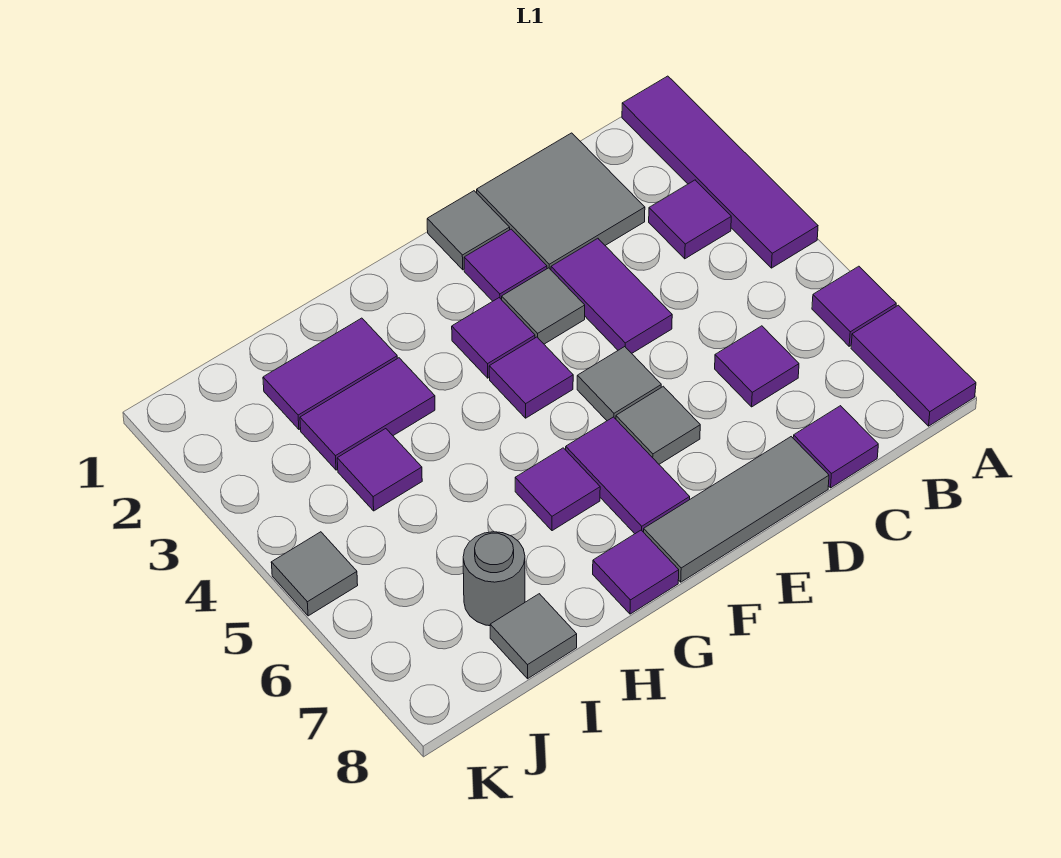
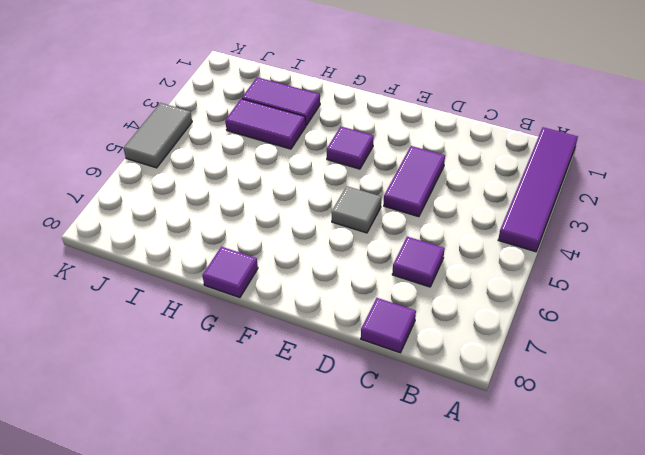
grey 1x2 tile [123,103,192,168] -> grey 1x1 tile [271,532,358,616]
none -> purple 1x1 tile [812,266,896,346]
none -> purple 1x2 tile [851,305,976,426]
none -> purple 1x1 tile [649,180,731,259]

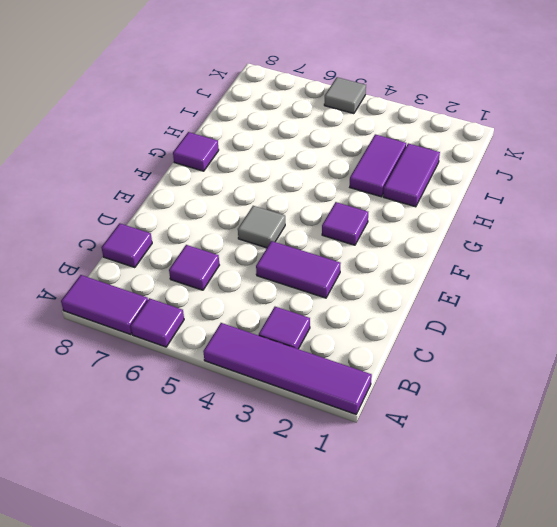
none -> grey 2x2 tile [477,133,645,270]
none -> grey 1x3 tile [644,437,829,582]
none -> grey 1x1 tile [427,191,510,270]

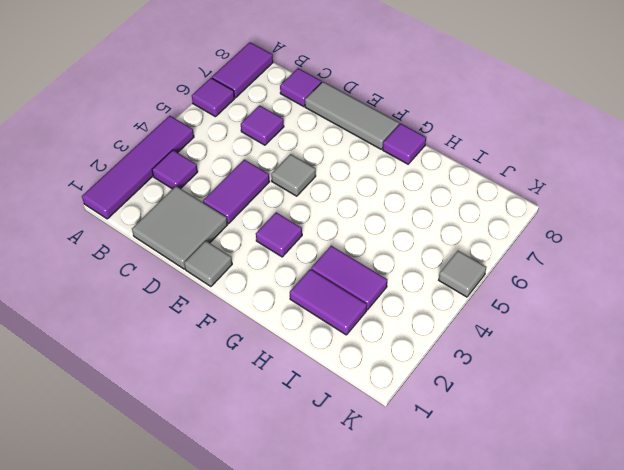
none -> purple 1x1 tile [464,229,547,301]
none -> grey 1x1 tile [502,268,585,344]
none -> grey 1x1 tile [616,386,700,464]

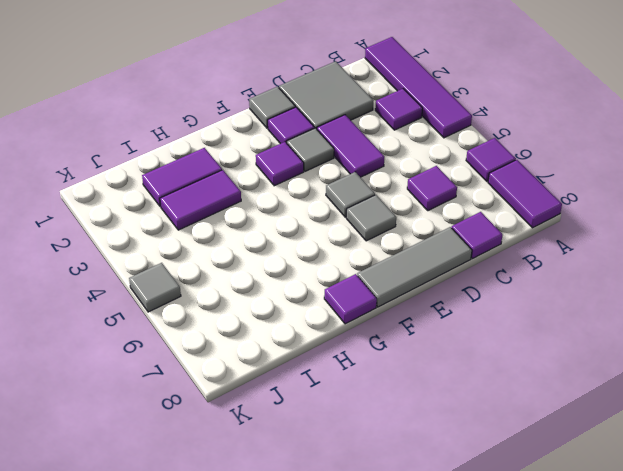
none -> purple 1x1 tile [489,337,573,418]
none -> purple 1x2 tile [566,417,690,534]
none -> purple 1x1 tile [515,448,600,531]

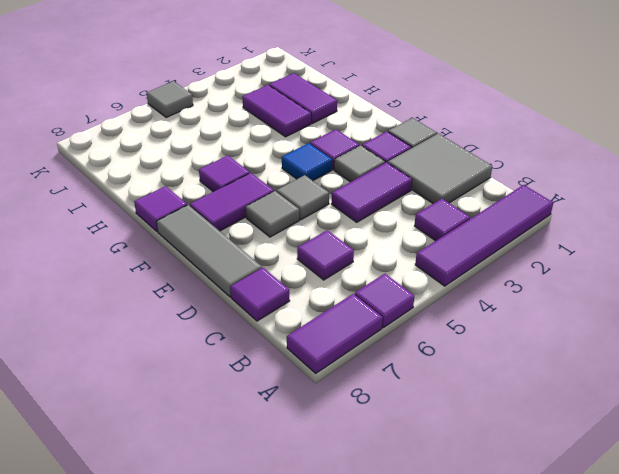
blue 1x1 tile [282,143,332,181] -> purple 1x1 tile [489,337,573,418]
none -> purple 1x1 tile [337,429,422,511]
none -> grey 1x1 round brick [463,532,525,626]
none -> grey 1x1 tile [490,594,577,679]

